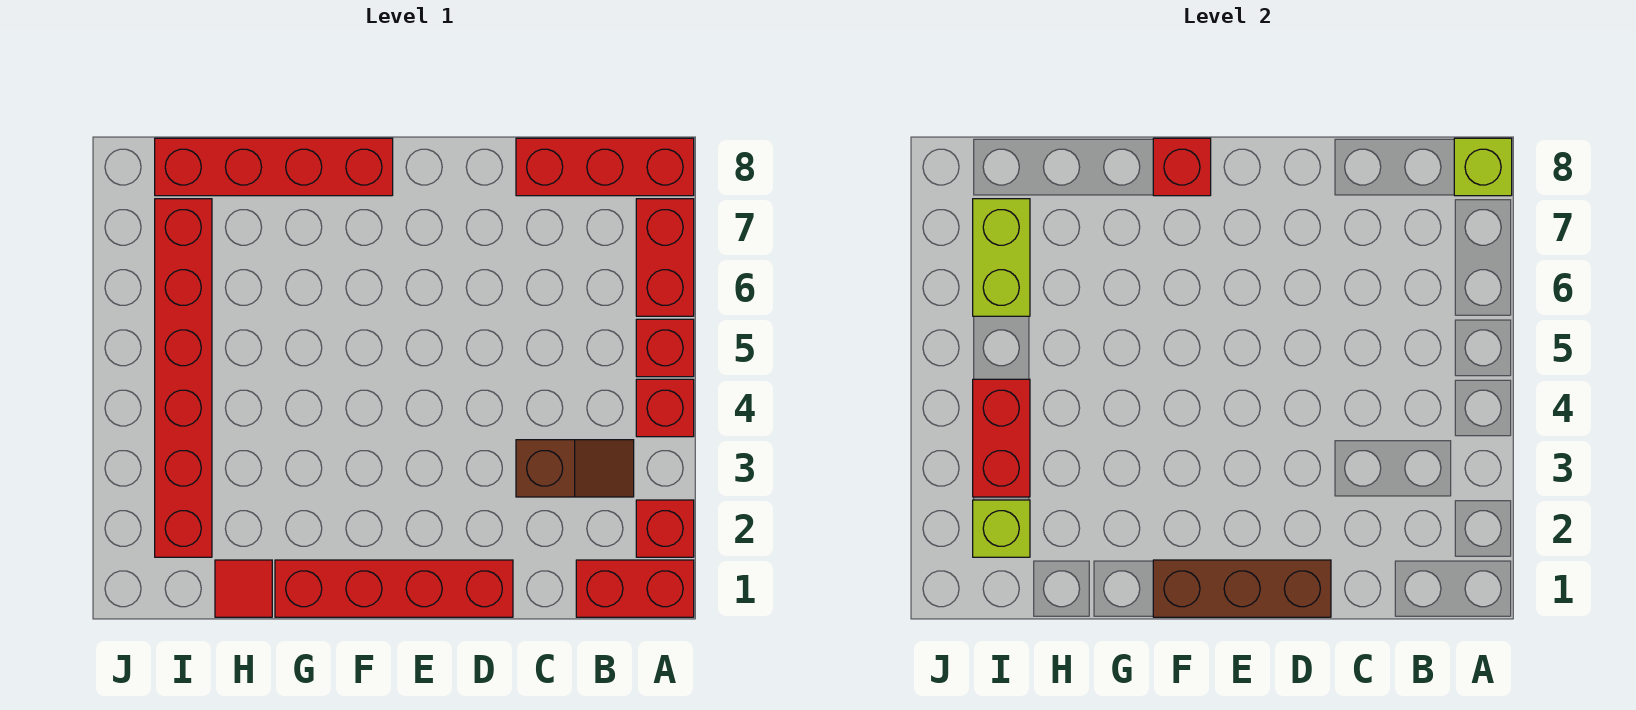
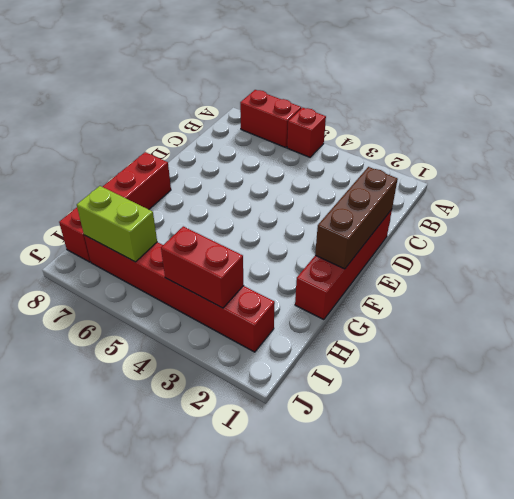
none -> red 1x2 brick [576,560,694,617]
none -> red 1x1 brick [636,500,694,557]
none -> red 1x1 brick [636,379,694,437]

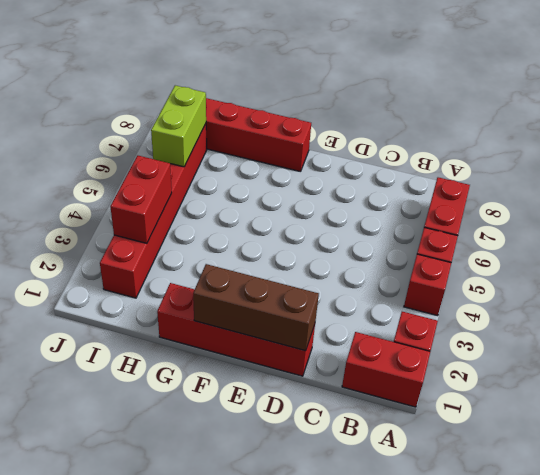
none -> red 1x3 brick [516,138,694,196]
none -> brown 1x2 slope [516,440,634,497]
none -> red 1x1 tile [215,560,272,617]

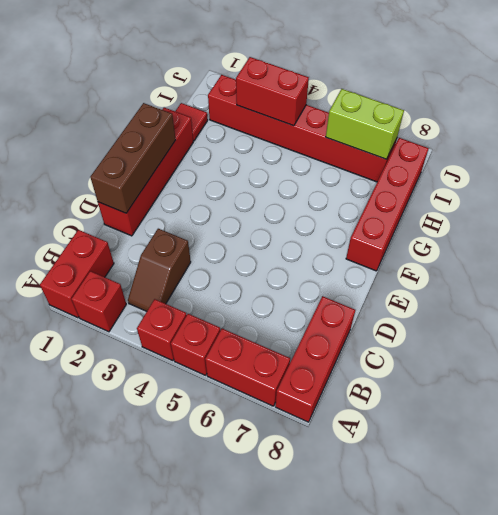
none -> lime 1x1 brick [1454,138,1512,196]
none -> red 1x1 brick [1153,138,1211,196]
none -> lime 1x1 brick [973,500,1030,557]

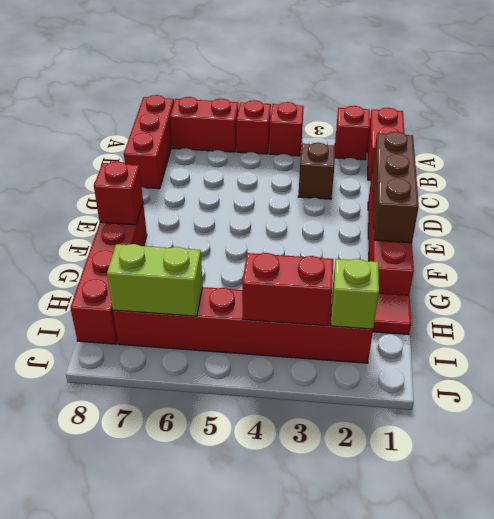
none -> lime 1x1 brick [1454,138,1512,196]

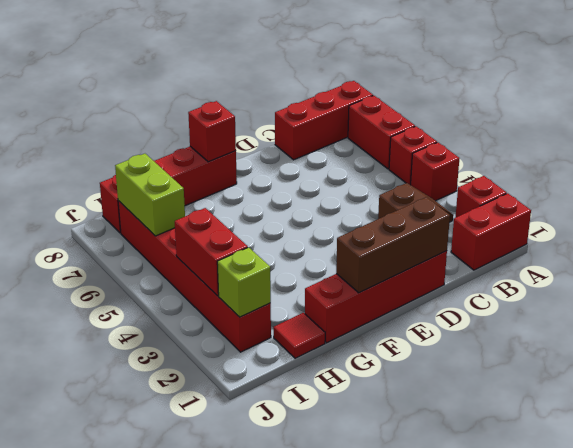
none -> lime 1x1 brick [1454,138,1512,196]

